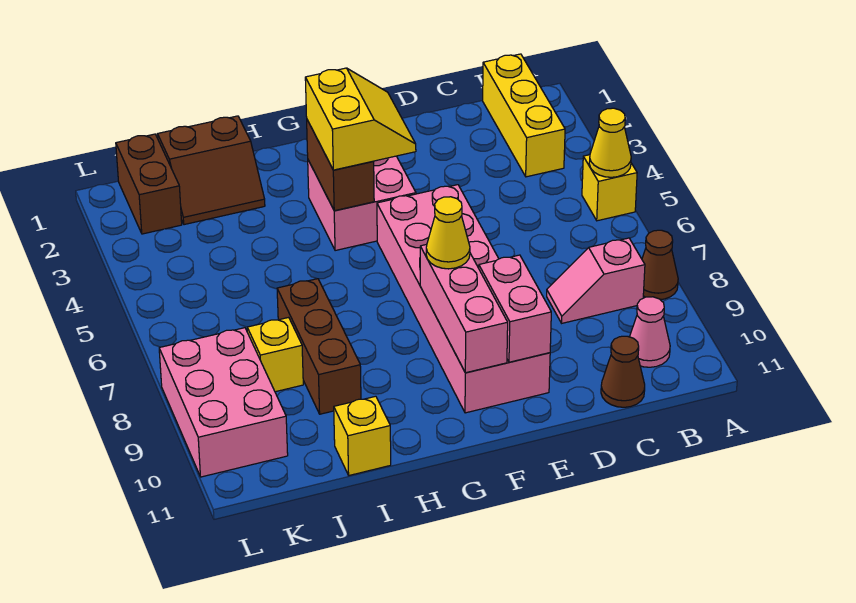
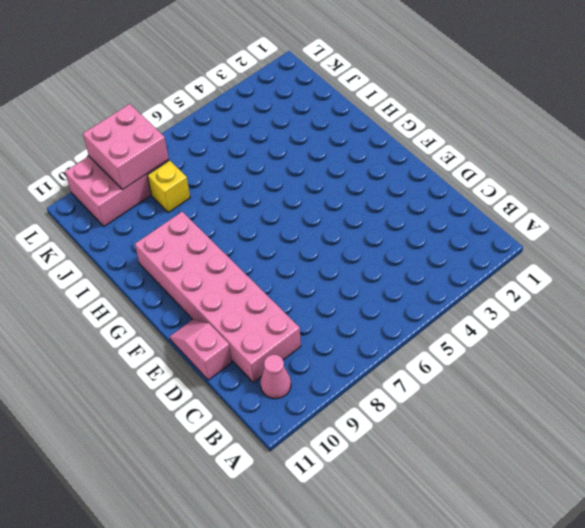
pink 2x6 brick [135,212,301,382] -> pink 2x6 brick turned to [377,185,550,413]
pink 1x2 slope [170,319,232,380] -> pink 1x2 slope moved to [547,238,645,323]
pink 2x2 brick [83,104,169,190] -> pink 2x2 brick moved to [308,156,416,251]
none -> yellow 1x1 brick [582,155,637,221]
none -> brown 1x1 cone [642,230,678,300]
none -> yellow 1x3 brick [483,54,565,177]

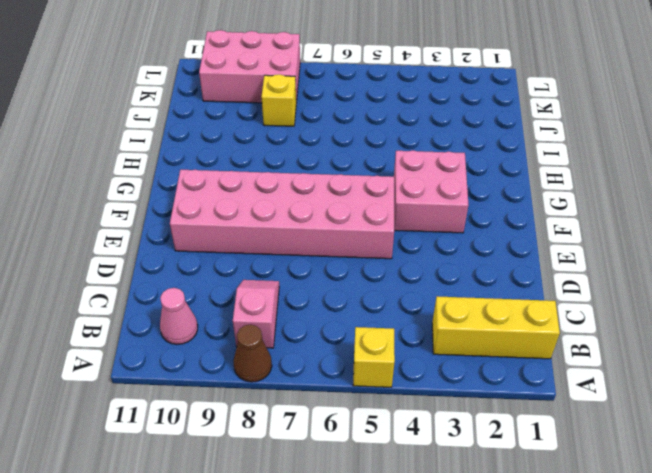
none -> brown 1x1 cone [601,336,645,407]
none -> brown 2x2 slope [158,116,265,225]
none -> brown 1x3 brick [277,279,361,414]

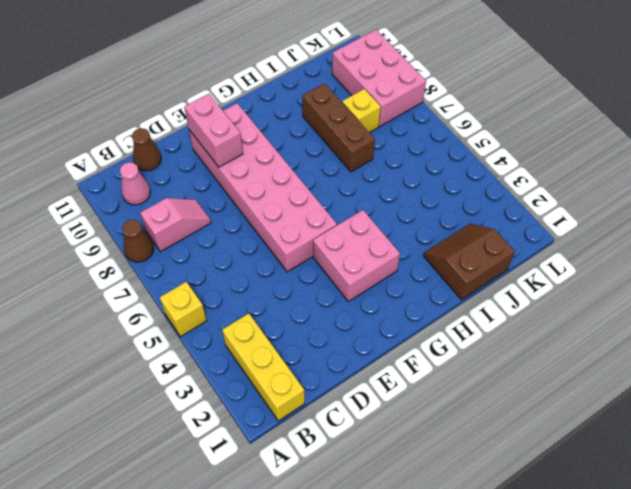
none -> yellow 1x1 brick [334,396,391,475]
none -> brown 1x2 brick [116,134,182,234]
none -> yellow 1x1 cone [589,108,631,177]

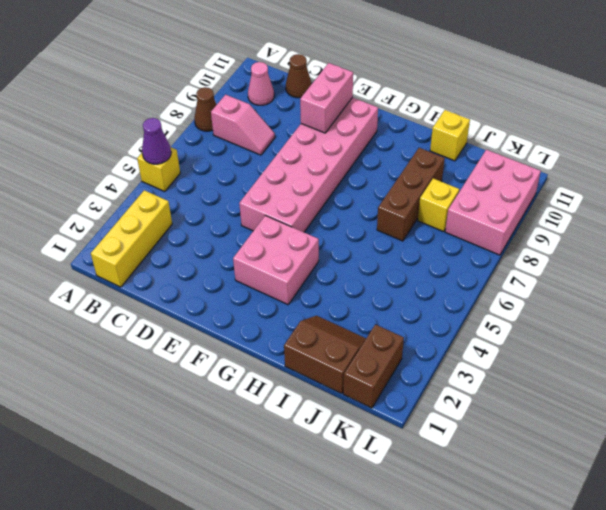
purple 1x1 cone [142,118,171,164] -> yellow 1x1 cone [589,108,631,177]
none -> pink 1x3 brick [420,244,508,373]
none -> brown 1x2 brick [307,120,374,211]
none -> yellow 2x2 slope [305,68,416,170]

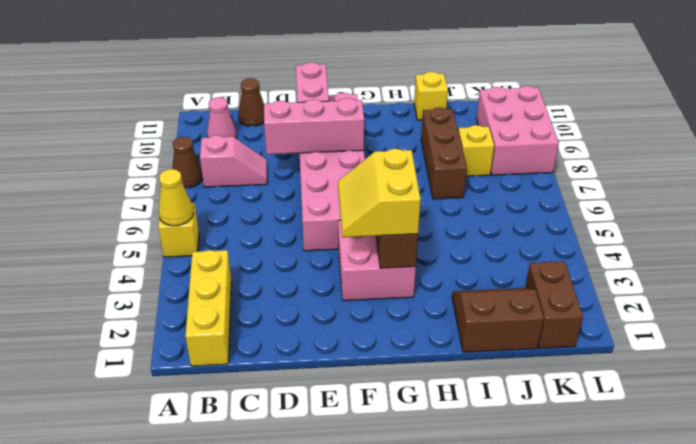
pink 1x3 brick [264,98,364,154] -> pink 1x3 brick turned to [420,244,508,373]
none -> yellow 1x1 cone [426,197,470,269]

